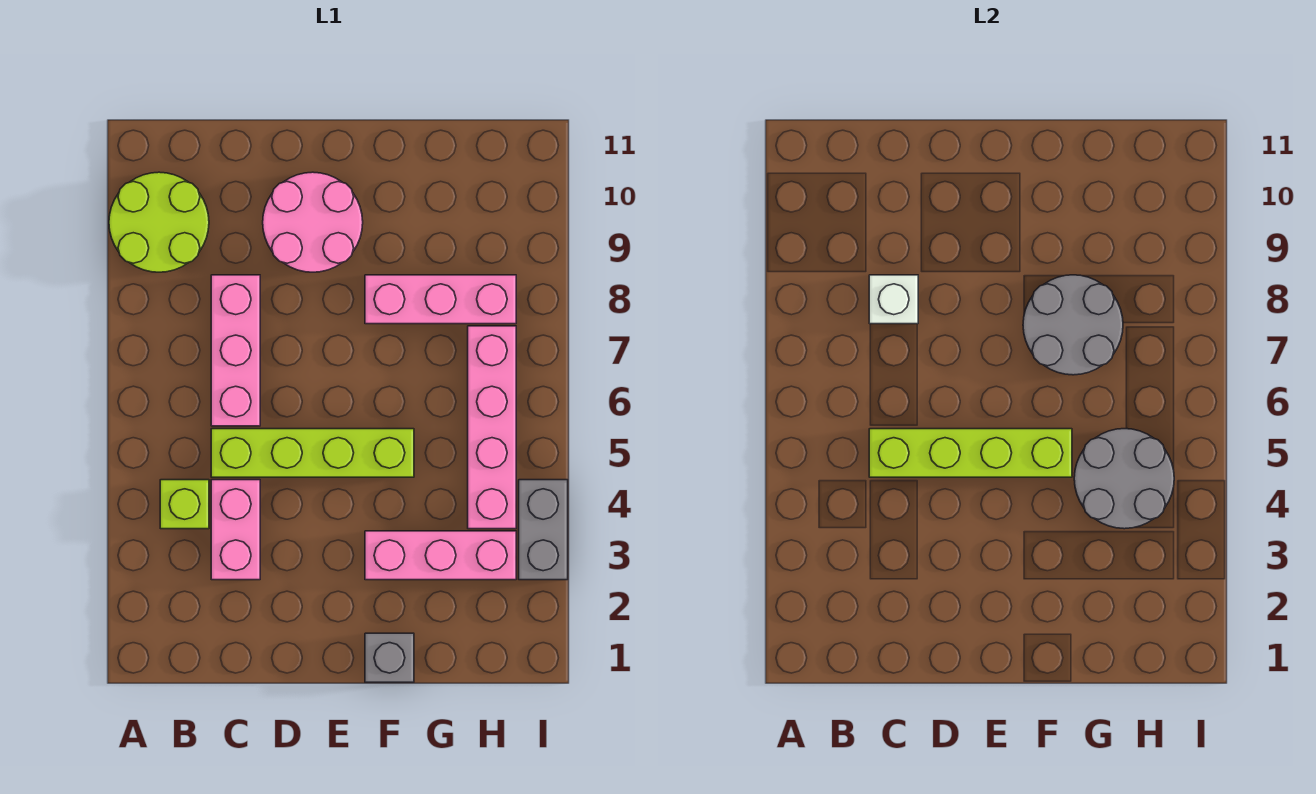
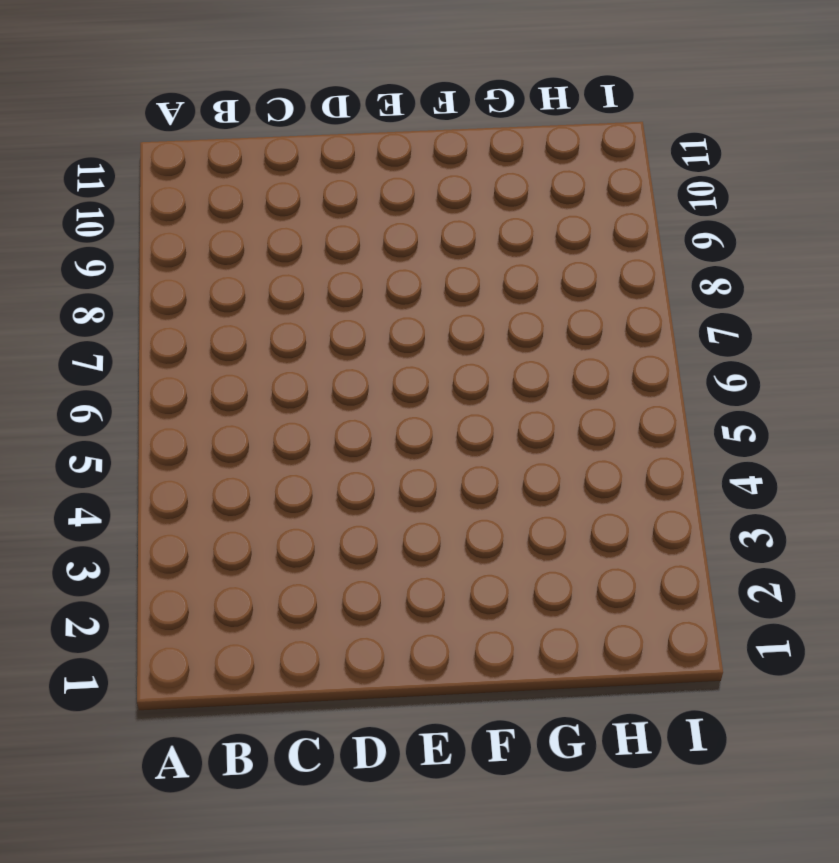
none -> lime 2x2 round brick [109,172,209,272]
none -> lime 1x1 brick [160,480,209,529]
none -> pink 1x2 brick [211,480,260,580]

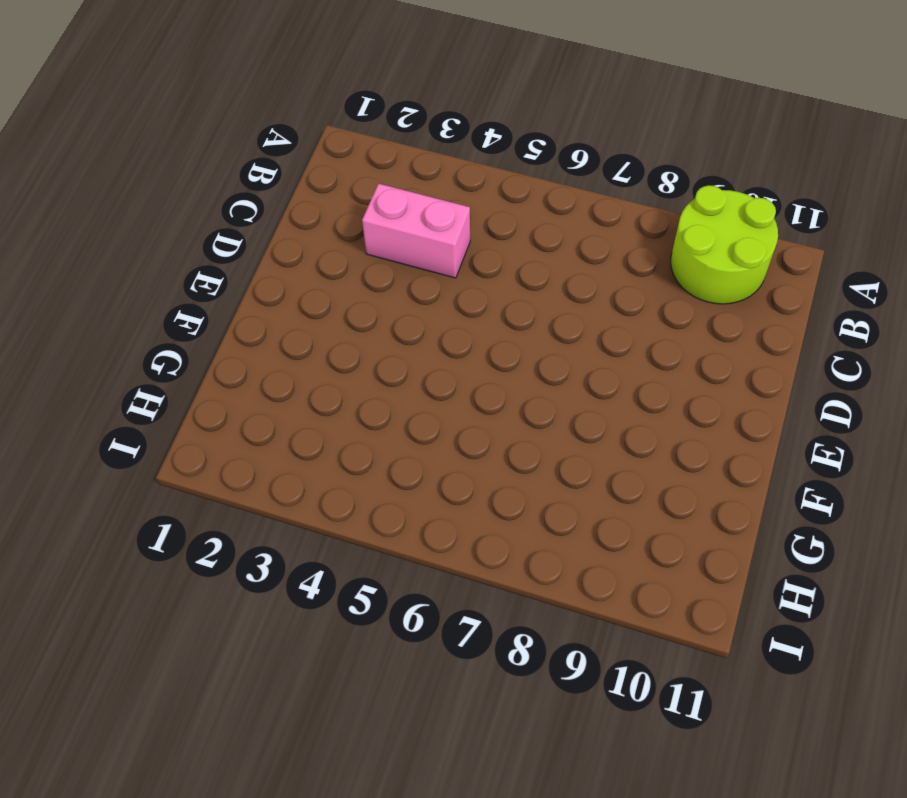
none -> lime 1x1 brick [160,480,209,529]
none -> lime 1x4 brick [211,429,414,477]
none -> pink 1x3 brick [211,275,260,426]

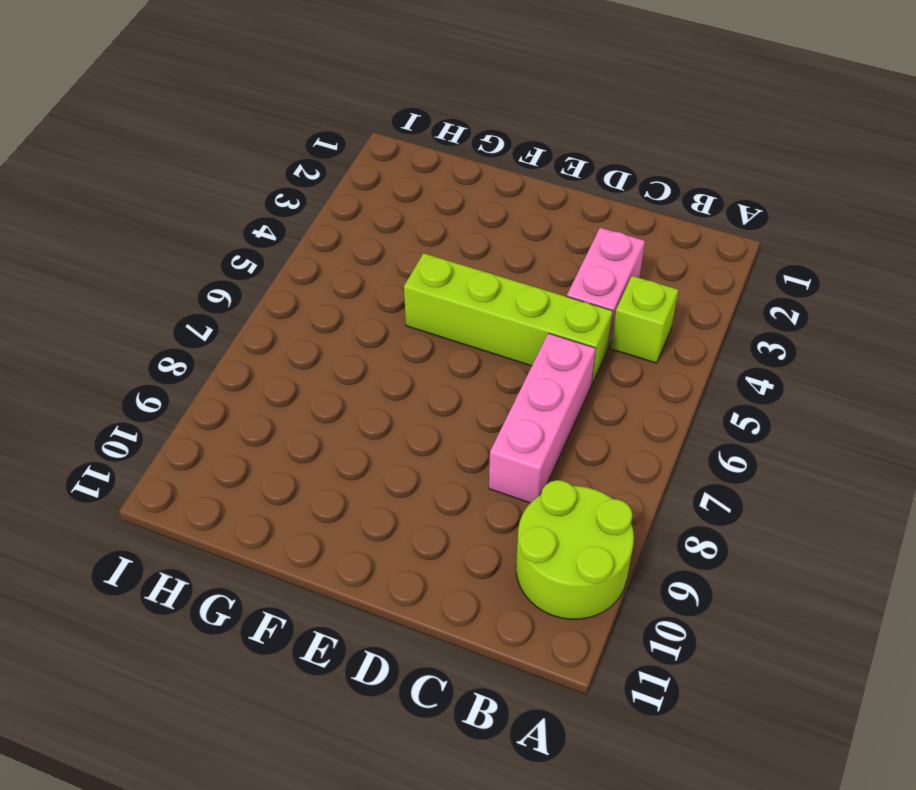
none -> pink 2x2 round brick [263,172,363,272]
none -> grey 1x1 brick [365,633,414,682]
none -> pink 1x3 brick [365,531,516,580]

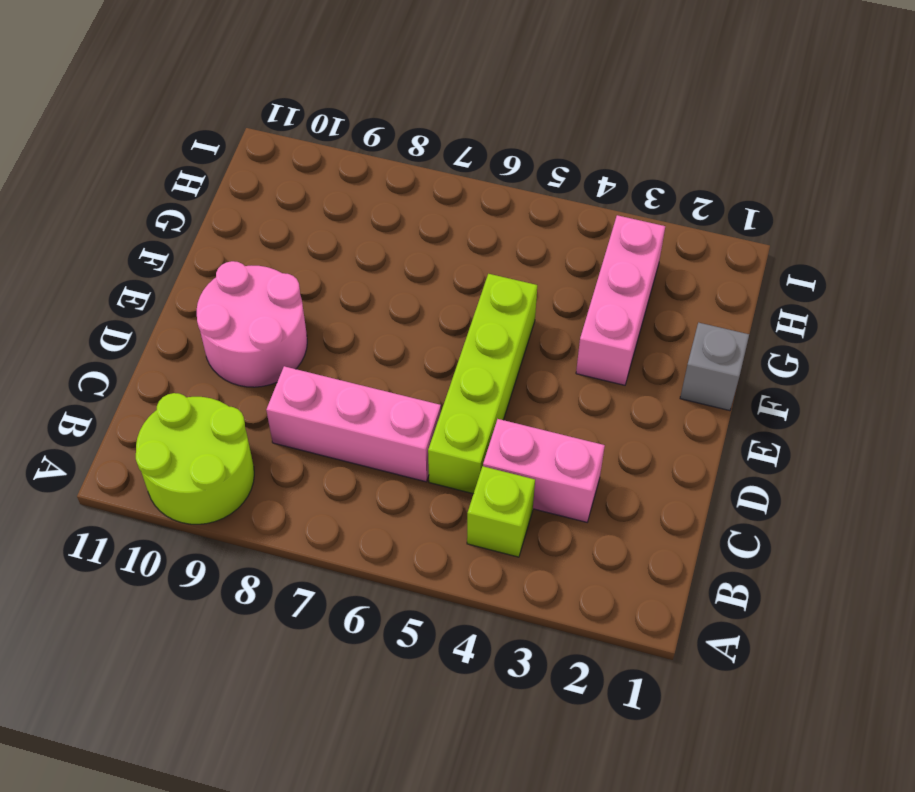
none -> pink 1x3 brick [365,275,516,324]
none -> pink 1x4 brick [468,326,516,529]
none -> grey 1x2 brick [519,480,568,580]

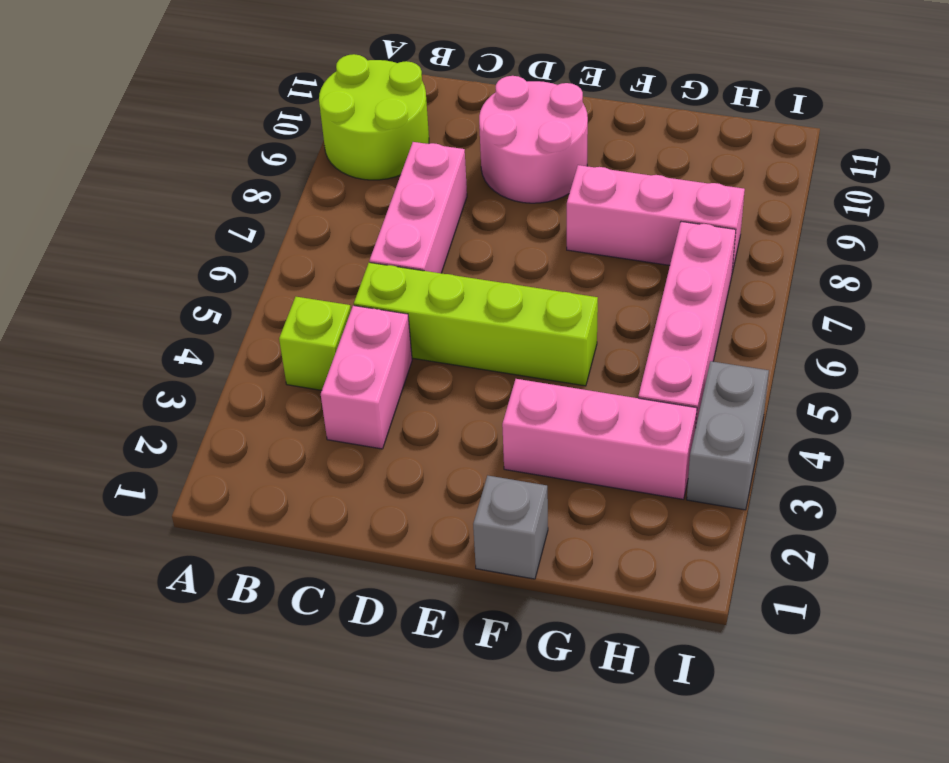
none -> lime 1x4 brick [869,429,1072,477]
none -> white 1x1 brick [869,275,918,324]
none -> grey 2x2 round brick [1023,275,1123,375]

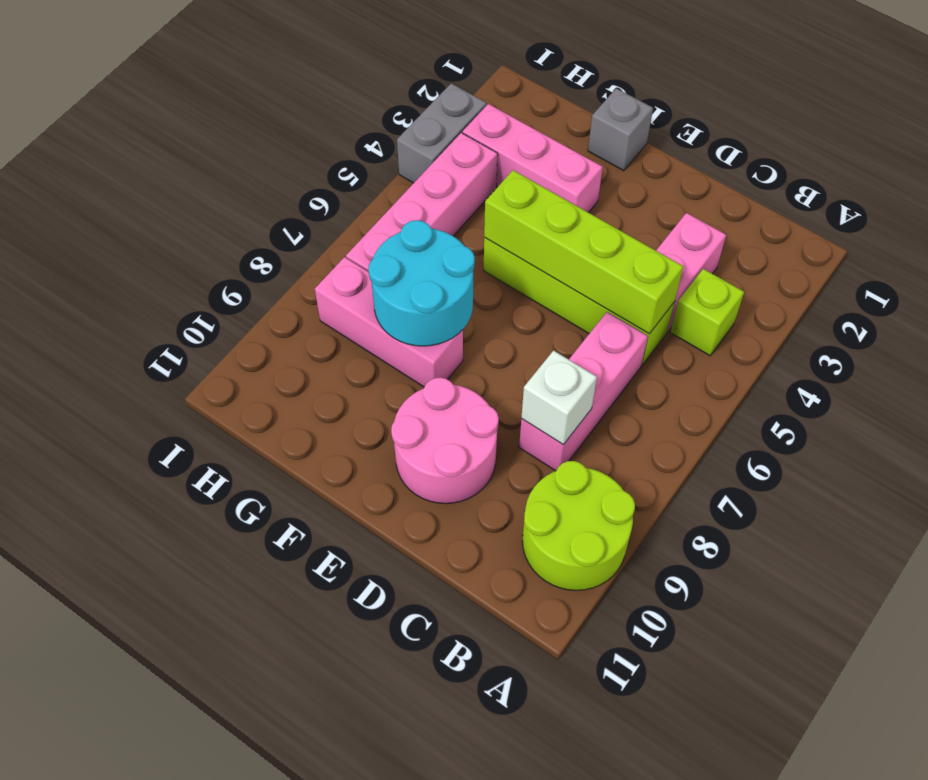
cyan 2x2 round brick [369,220,475,346] -> grey 2x2 round brick [1023,275,1123,375]
none -> grey 2x2 round brick [1074,429,1174,529]

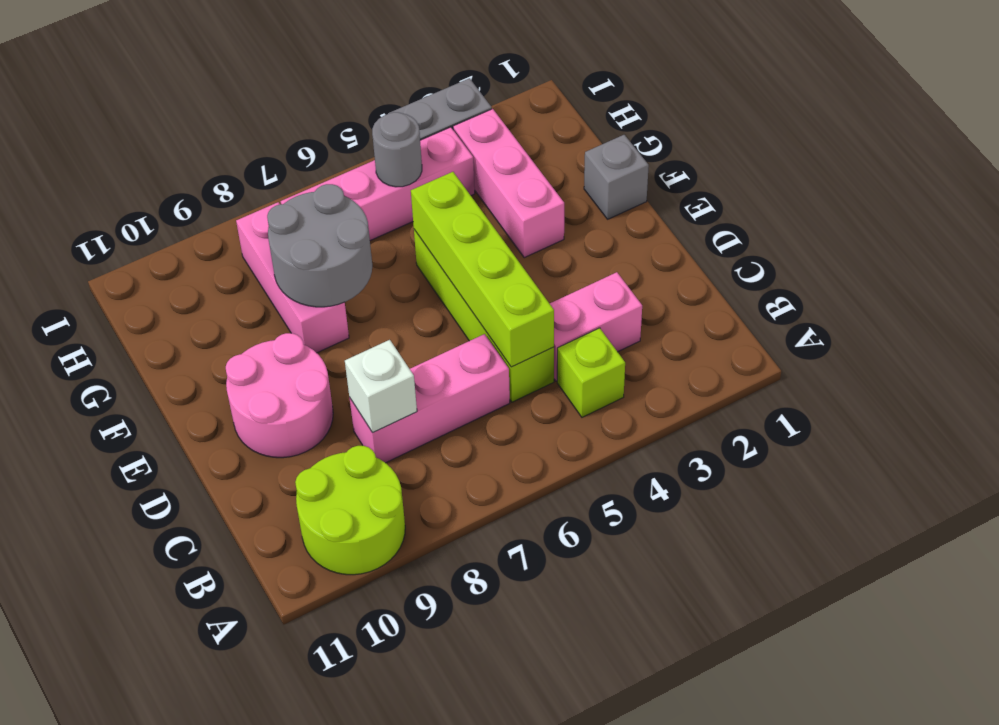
grey 1x1 round brick [372,112,422,187] -> grey 2x2 round brick [1074,429,1174,529]

